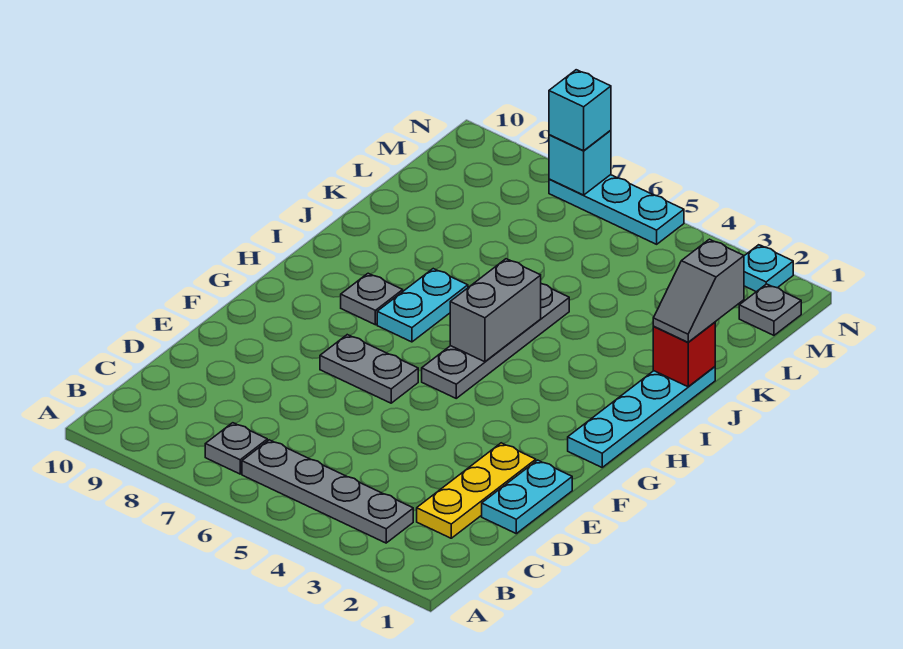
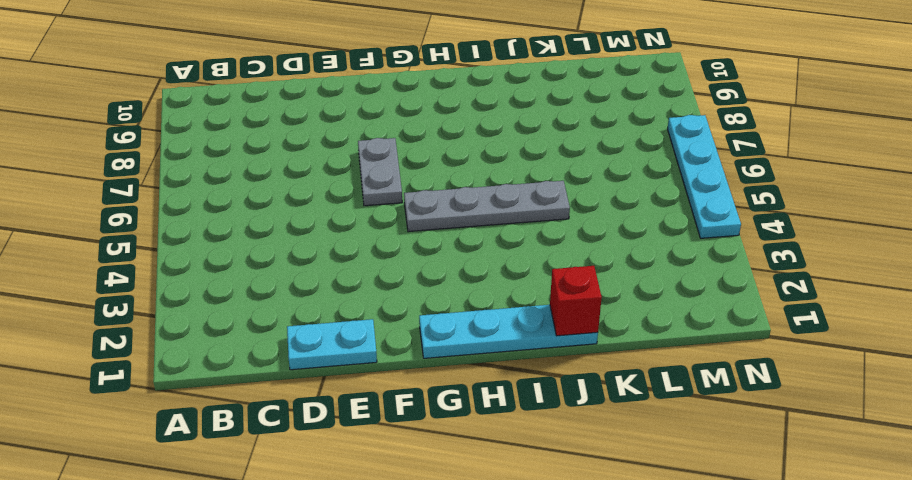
cyan 1x4 plate [668,115,741,238] -> cyan 1x3 plate [549,175,684,244]
none -> grey 1x4 plate [242,440,413,543]
none -> grey 1x1 plate [205,423,267,474]
none -> yellow 1x3 plate [417,443,536,538]

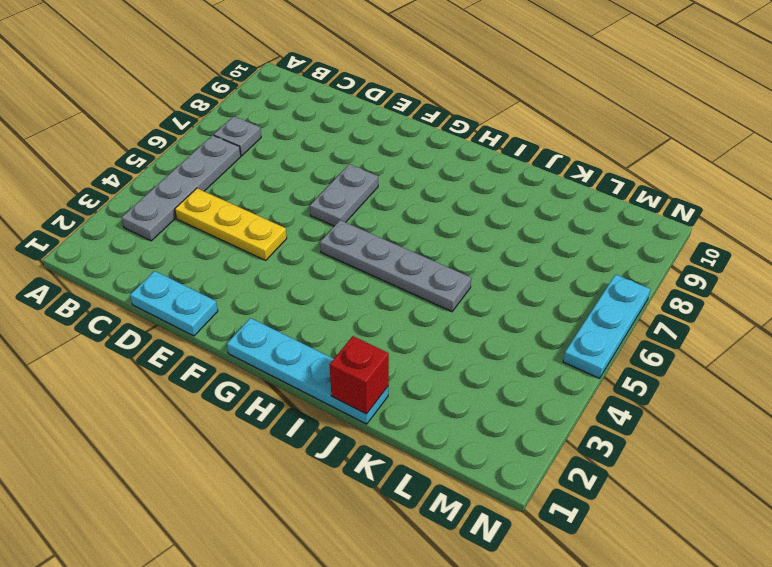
yellow 1x3 plate [175,188,287,260] -> yellow 1x3 plate moved to [417,443,536,538]
none -> cyan 1x2 plate [377,269,468,342]
none -> grey 1x1 plate [341,273,403,325]
none -> grey 1x1 plate [739,284,801,335]

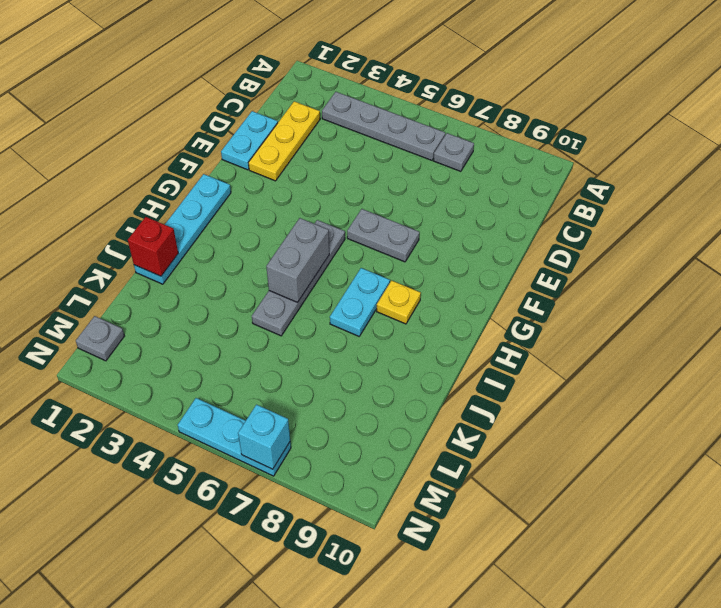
yellow 1x1 plate [377,280,421,324] -> grey 1x1 plate [341,273,403,325]
none -> cyan 1x1 plate [744,245,793,292]
none -> grey 1x2 slope [653,239,744,342]
none -> cyan 1x1 brick [549,70,611,151]

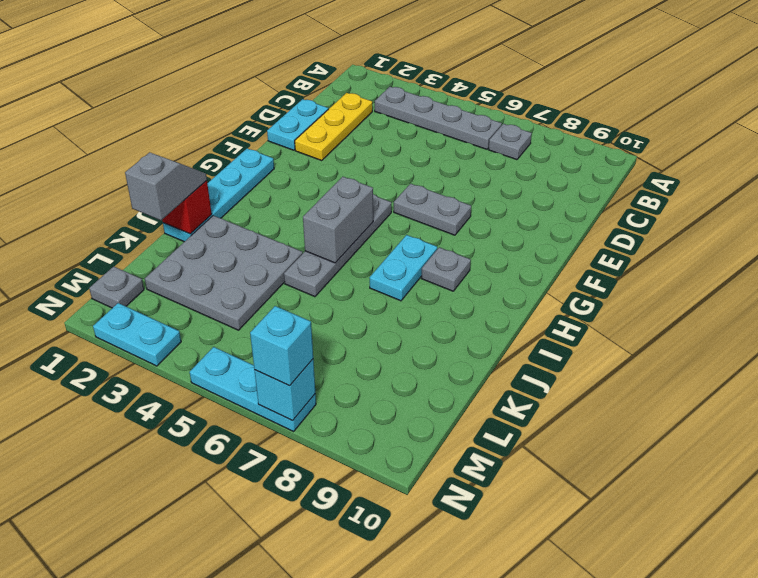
grey 3x3 plate [145,216,303,330] -> none
cyan 1x2 plate [93,303,181,366] -> cyan 1x1 plate [744,245,793,292]

